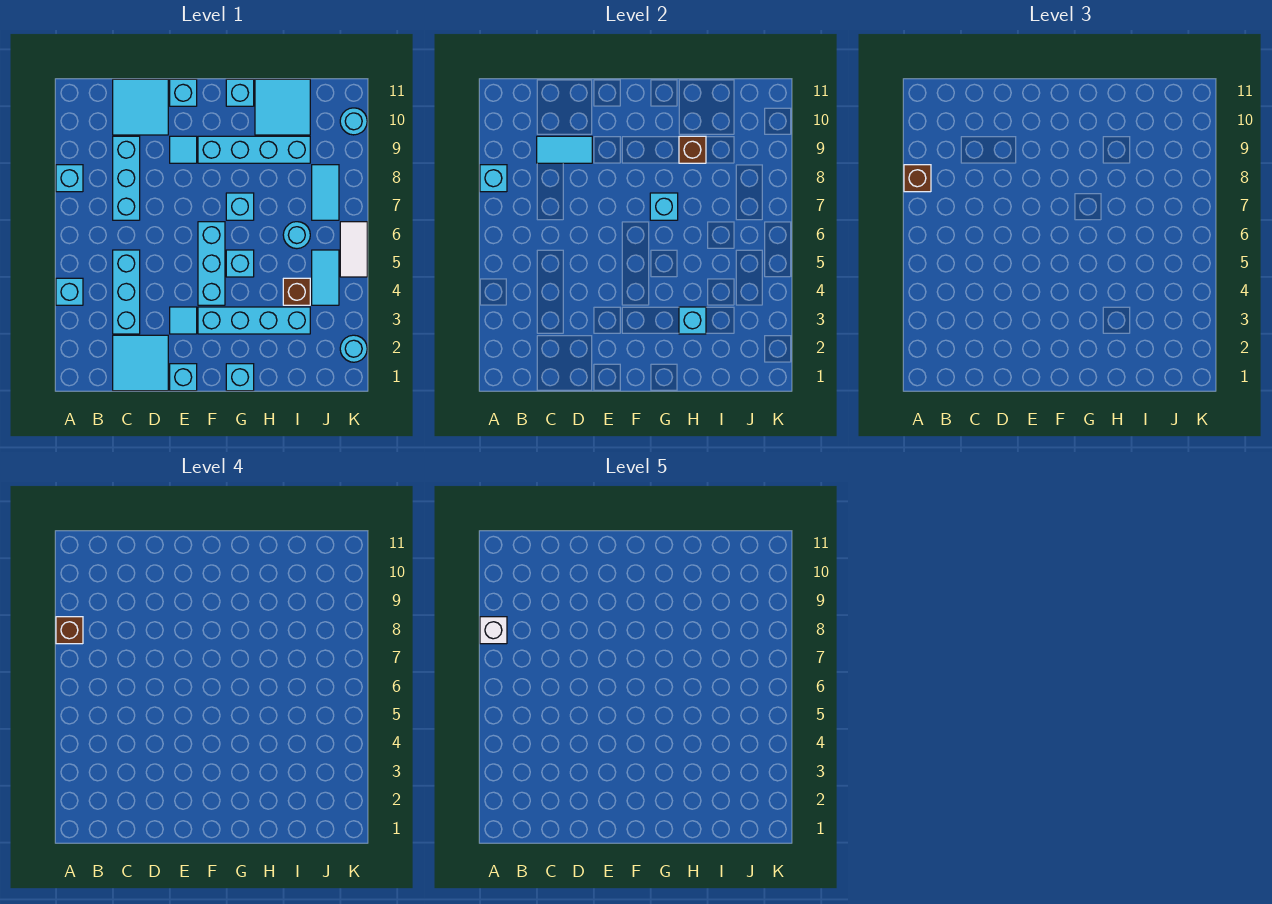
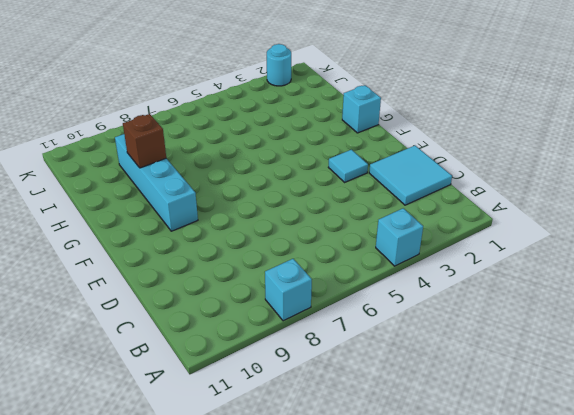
none -> cyan 1x3 brick [113,250,140,334]
none -> cyan 1x3 brick [113,136,140,220]
none -> cyan 2x2 tile [113,79,168,135]
none -> cyan 1x1 brick [170,364,197,391]

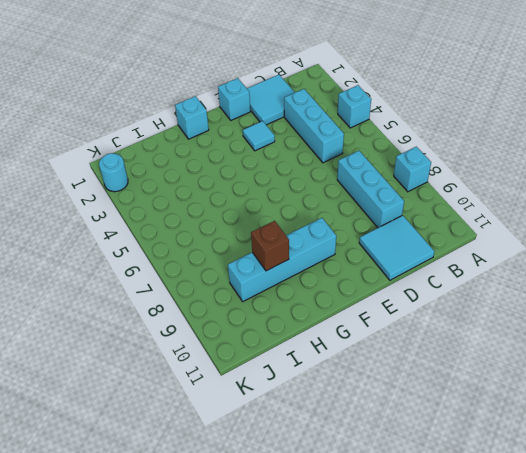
none -> cyan 1x1 tile [170,136,197,163]
none -> cyan 1x1 brick [170,79,197,106]
none -> cyan 1x4 brick [198,307,310,334]
none -> cyan 1x3 brick [198,222,225,305]

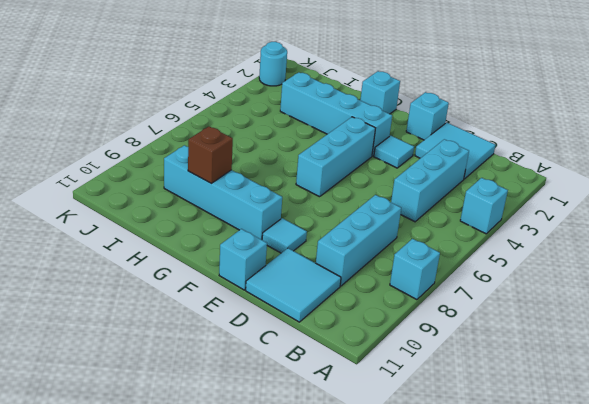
none -> cyan 1x1 brick [226,250,254,277]
none -> cyan 1x1 brick [226,193,254,220]
none -> cyan 1x1 brick [226,79,254,106]
none -> cyan 2x2 tile [255,79,310,135]

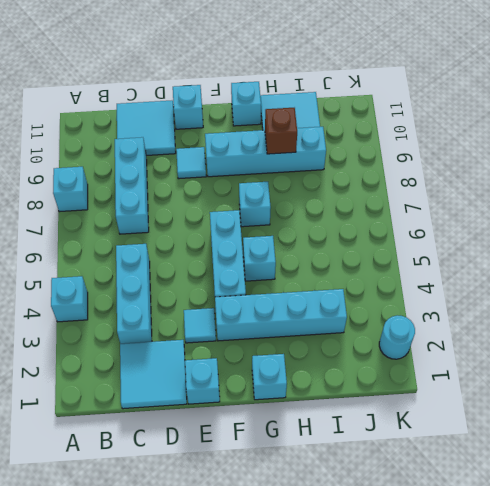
none -> brown 1x1 brick [283,278,310,305]
none -> cyan 1x1 round brick [283,222,310,249]
none -> cyan 1x2 tile [312,250,339,305]
none -> cyan 1x2 tile [312,165,339,220]

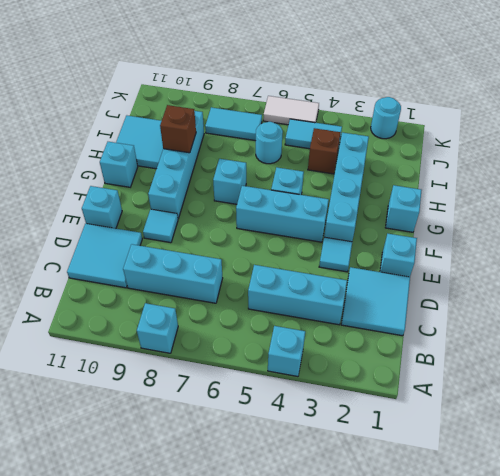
none -> cyan 1x1 round brick [340,108,367,135]
none -> cyan 1x1 brick [480,165,507,192]
none -> cyan 1x2 tile [537,136,592,163]
none -> cyan 1x1 brick [650,193,678,220]

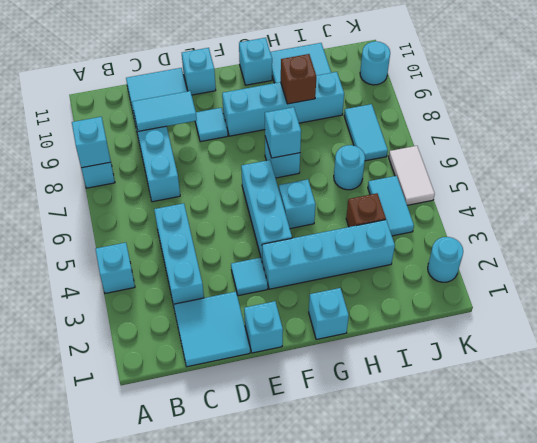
none -> cyan 1x1 brick [679,307,706,334]
none -> brown 1x1 brick [904,165,931,192]
none -> brown 1x1 brick [56,617,83,644]
none -> white 1x1 brick [480,617,507,644]

